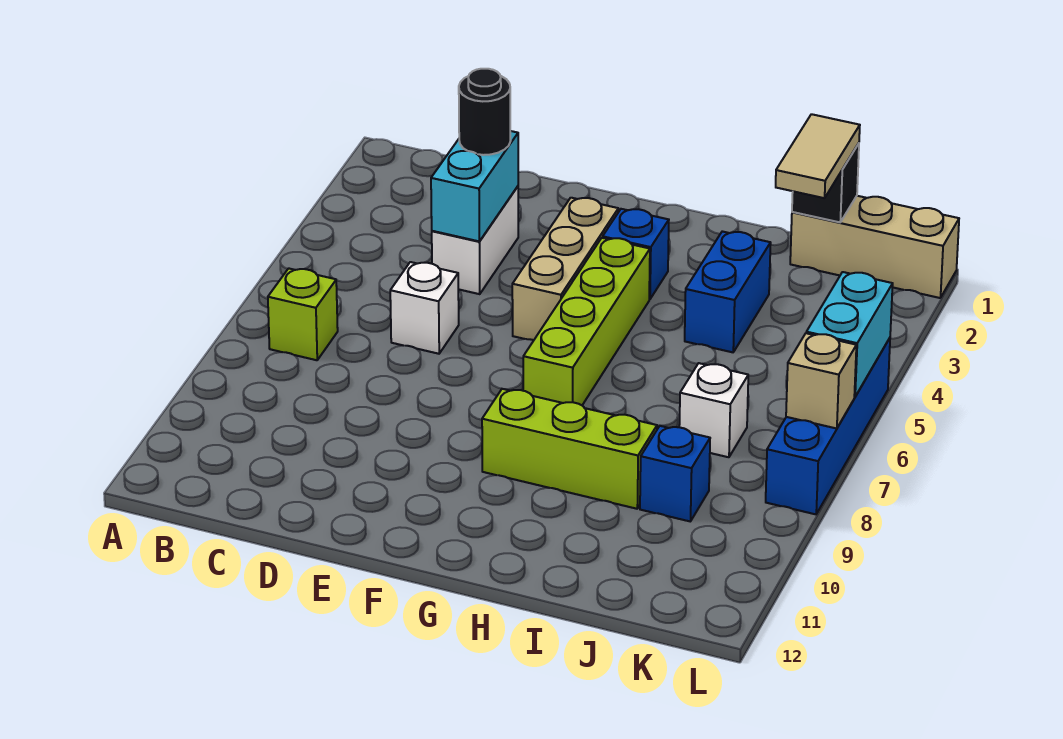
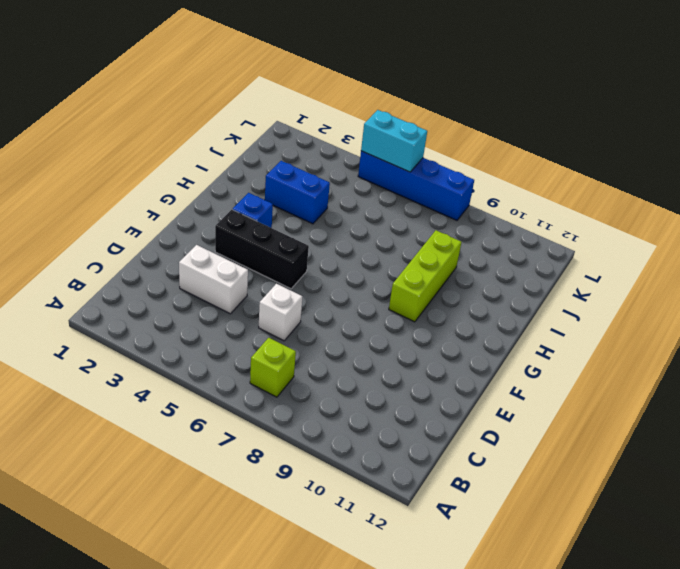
black 1x3 brick [215,210,309,289] -> tan 1x3 brick [512,198,618,340]
none -> lime 1x4 brick [523,238,650,405]
none -> tan 1x3 brick [790,196,959,298]
none -> white 1x1 brick [679,363,748,457]

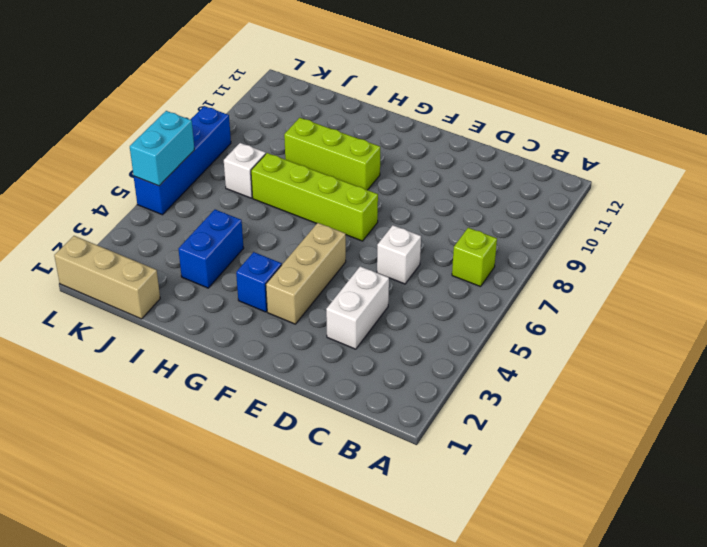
lime 1x4 brick [251,153,378,241] -> lime 1x4 brick turned to [523,238,650,405]
none -> blue 1x1 brick [640,426,710,521]
none -> cyan 1x2 brick [431,131,518,241]
none -> black 1x1 brick [792,143,859,222]

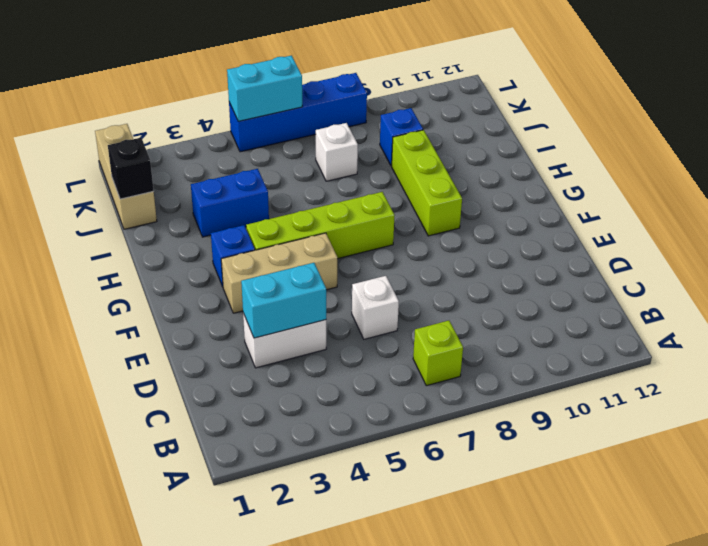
none -> tan 1x1 brick [786,333,856,429]
none -> black 1x1 round brick [459,69,510,155]
none -> tan 1x2 tile [776,114,860,198]

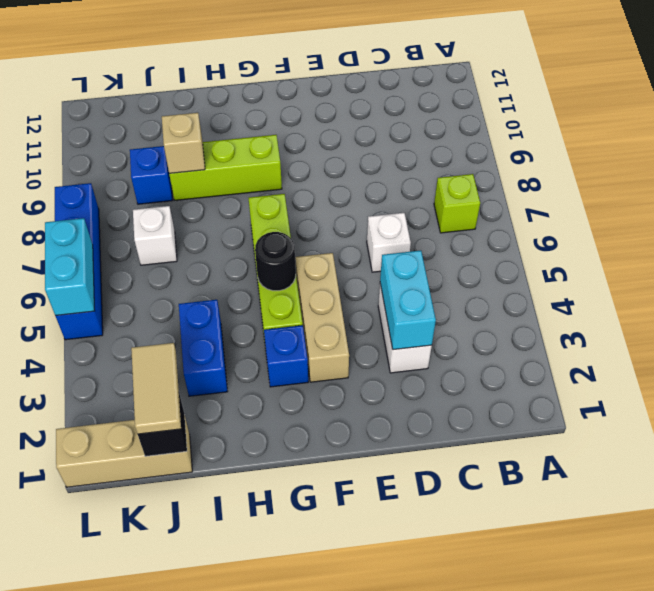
black 1x1 round brick [255,232,296,291] -> black 1x1 round brick moved to [459,69,510,155]
tan 1x1 brick [162,113,205,173] -> tan 1x1 brick moved to [786,333,856,429]

